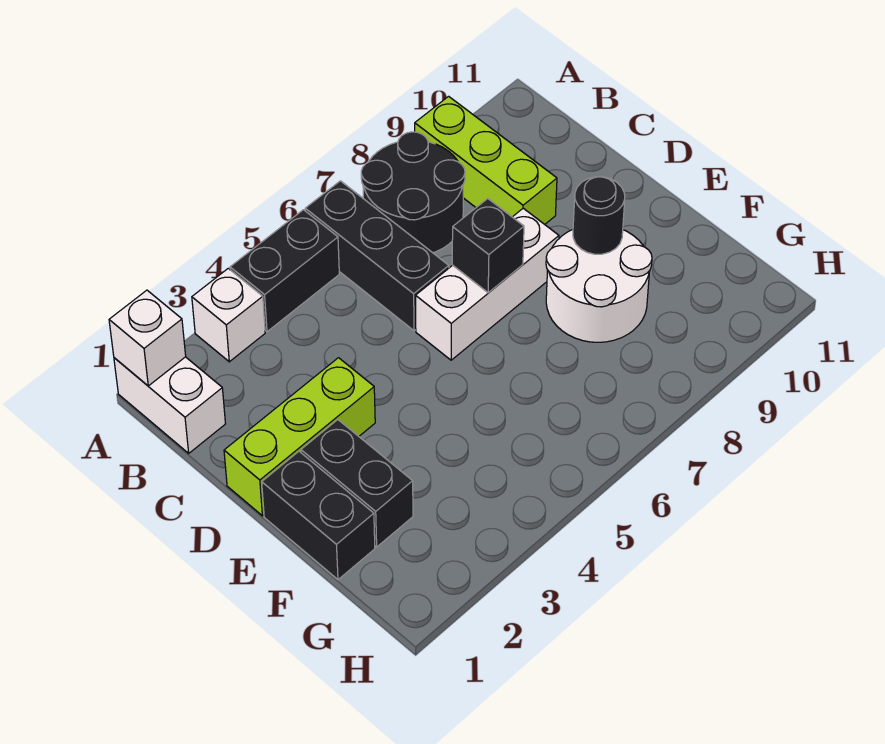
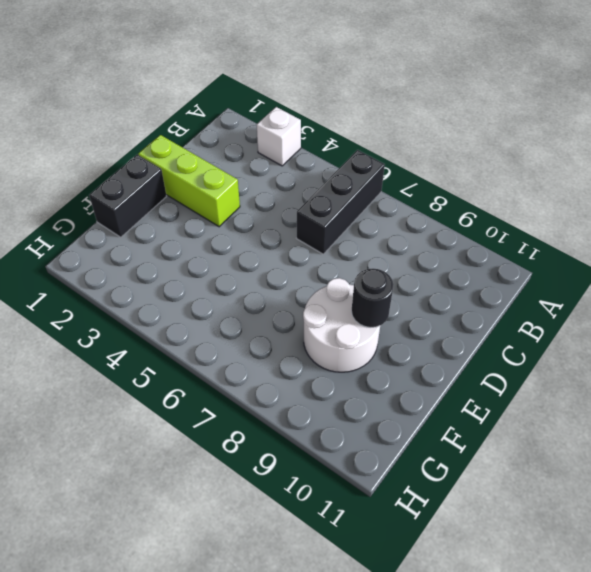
none -> white 1x2 brick [114,357,225,453]
none -> black 1x2 brick [230,210,339,332]
none -> black 2x2 round brick [361,132,465,253]

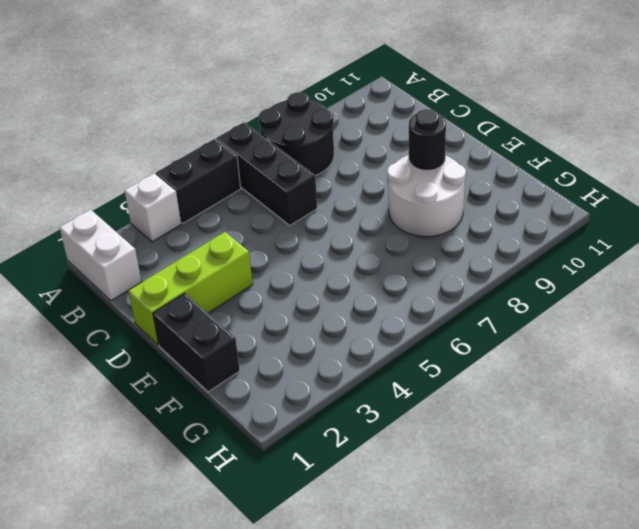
none -> lime 1x3 brick [415,96,557,224]
none -> white 1x3 brick [416,208,559,360]
none -> black 1x2 brick [301,420,413,547]

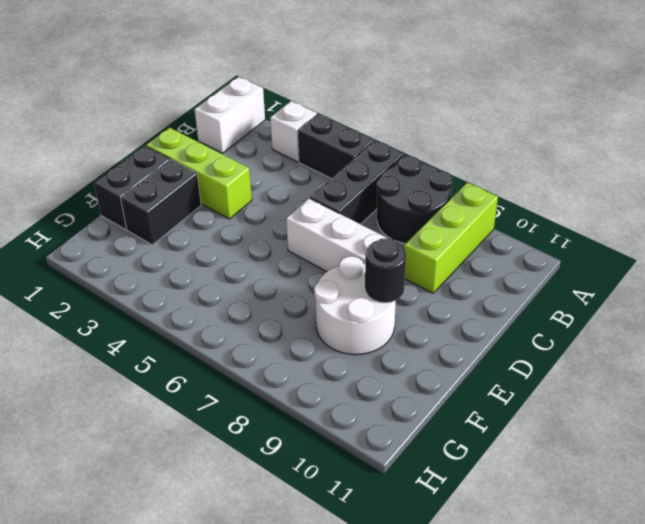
none -> white 1x1 brick [109,290,186,386]
none -> black 1x1 brick [452,199,524,293]

